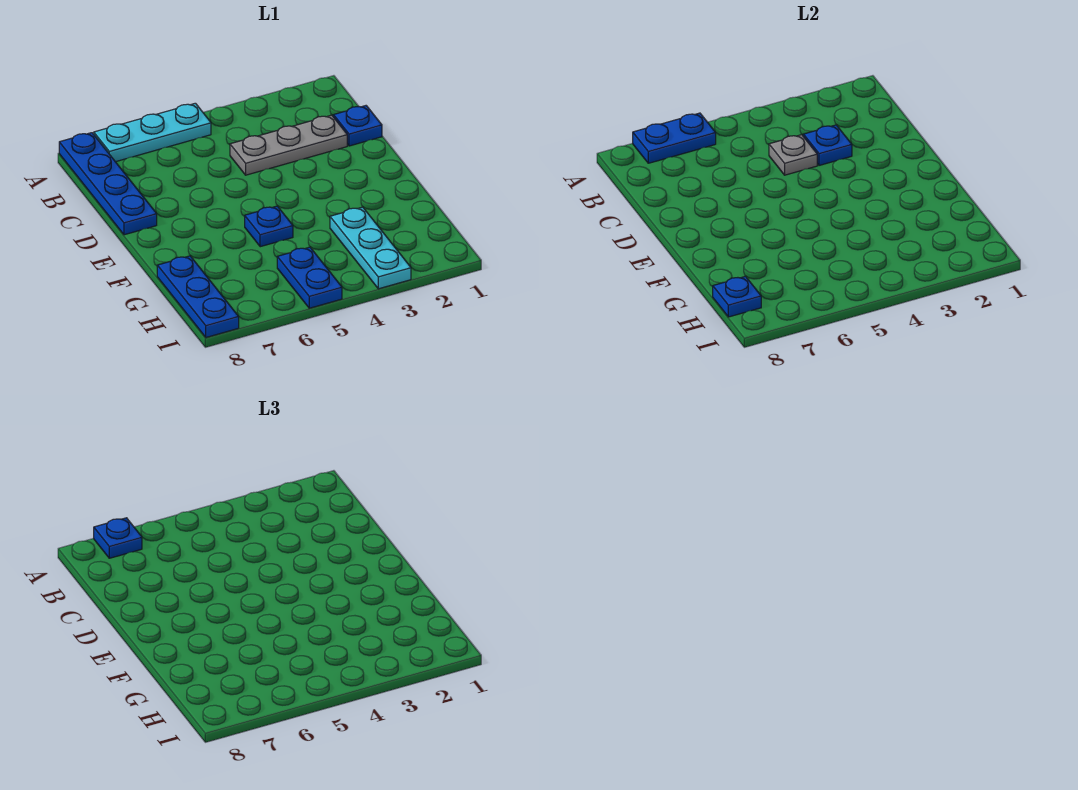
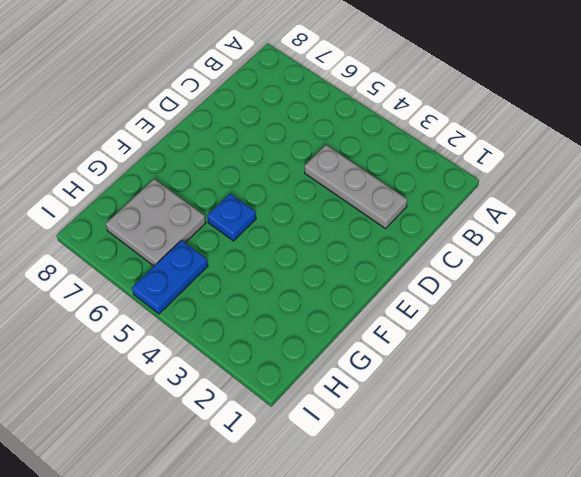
grey 2x2 plate [106,179,206,266] -> none
none -> cyan 1x3 plate [94,103,211,162]
none -> blue 1x4 plate [59,133,157,235]
none -> blue 1x1 plate [333,106,382,146]

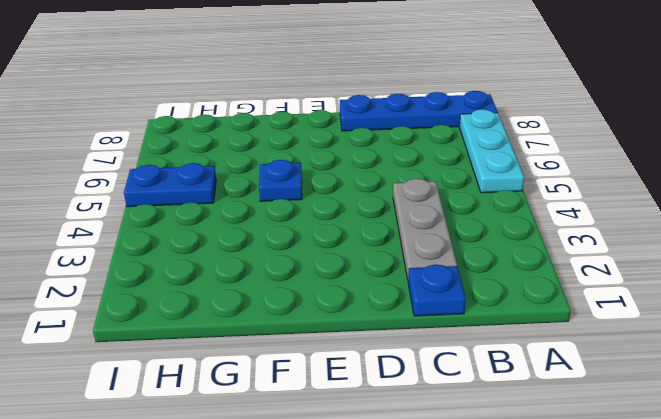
none -> cyan 1x3 plate [330,207,411,289]
none -> blue 1x3 plate [157,256,239,337]
none -> blue 1x2 plate [633,113,716,163]

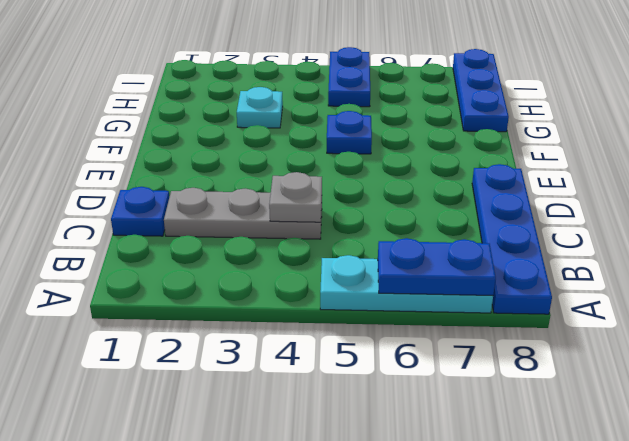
cyan 1x1 plate [237,87,283,128] -> cyan 1x3 plate [330,207,411,289]
none -> blue 1x1 plate [803,125,852,165]
none -> blue 1x1 plate [713,276,761,317]
none -> blue 1x1 plate [94,518,142,558]

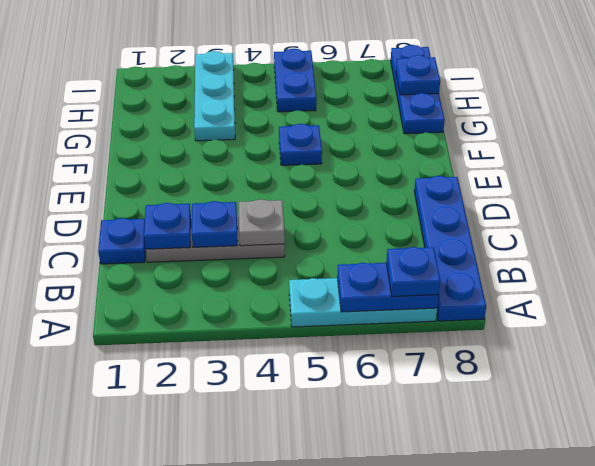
blue 1x1 plate [144,203,191,249] -> none

